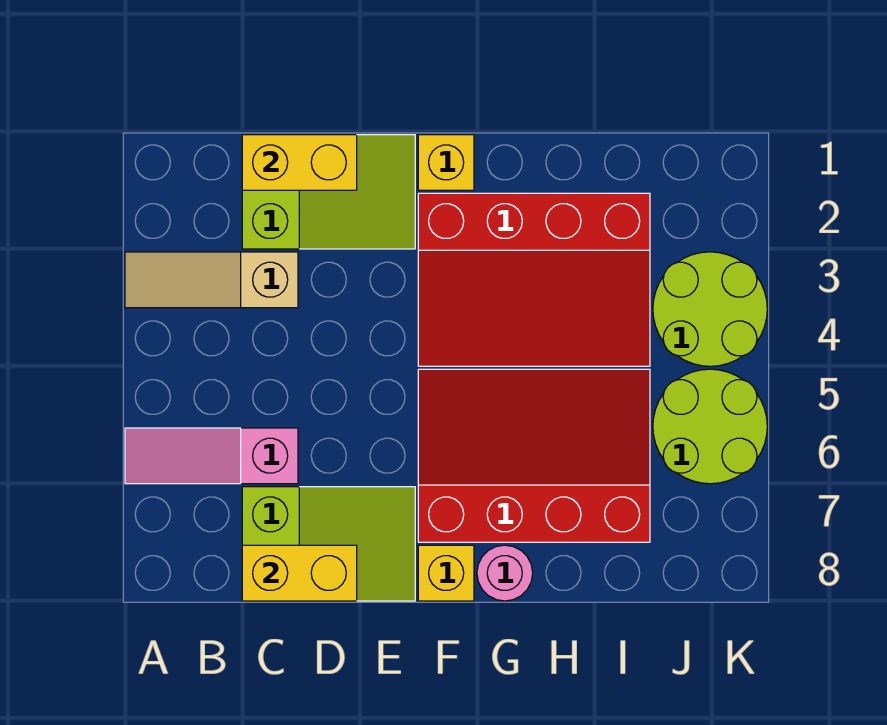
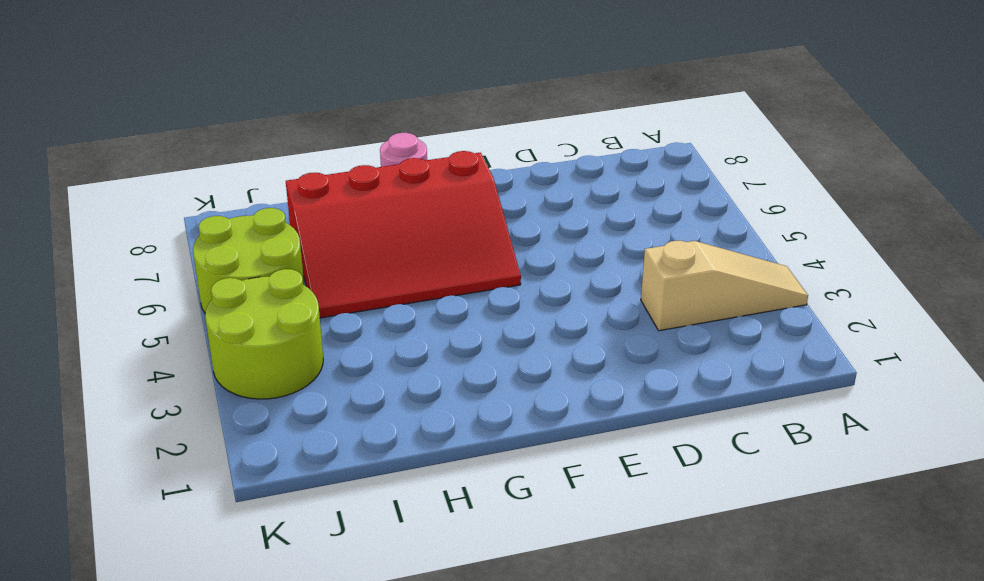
none -> pink 1x3 slope [125,428,298,484]
none -> lime 2x3 slope [242,135,415,249]
none -> lime 2x3 slope [242,487,415,601]

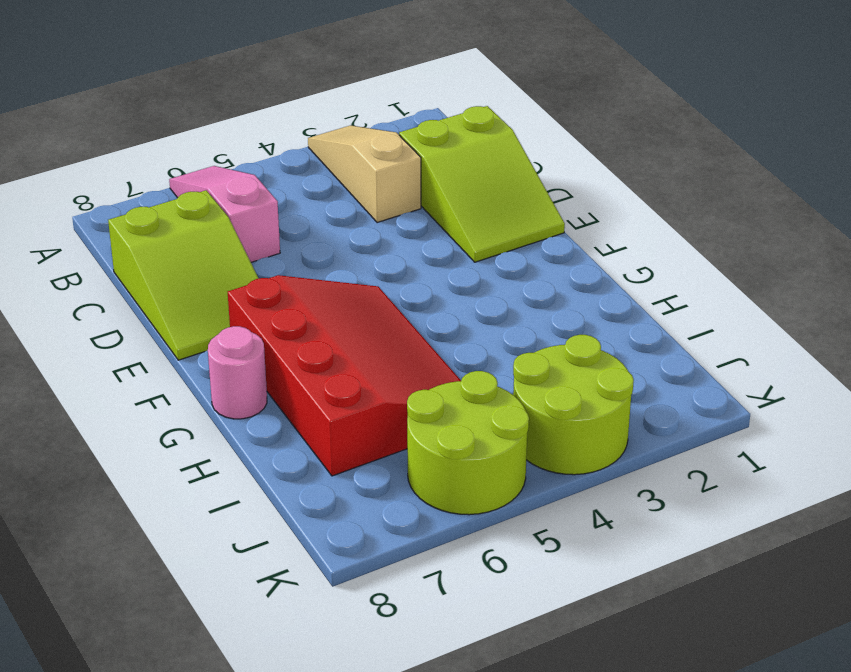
none -> yellow 1x1 brick [418,135,474,190]
none -> red 3x4 slope [418,193,650,366]
none -> yellow 1x1 brick [418,545,474,601]

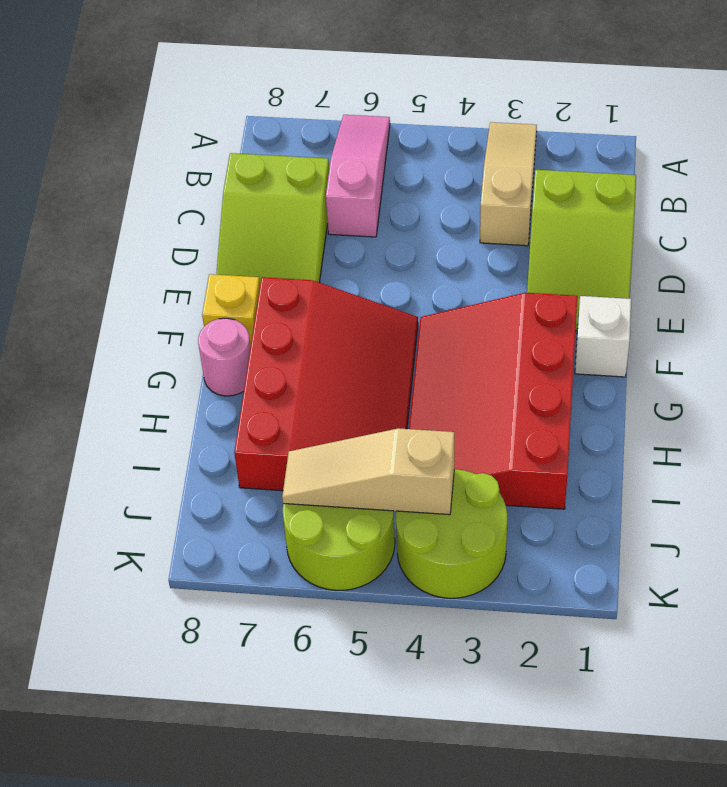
white 1x1 brick [575,296,631,377] -> yellow 1x1 brick [418,135,474,190]
tan 1x3 slope [282,428,454,515] -> none
none -> yellow 1x2 brick [242,135,357,190]
none -> yellow 1x2 brick [242,545,357,601]

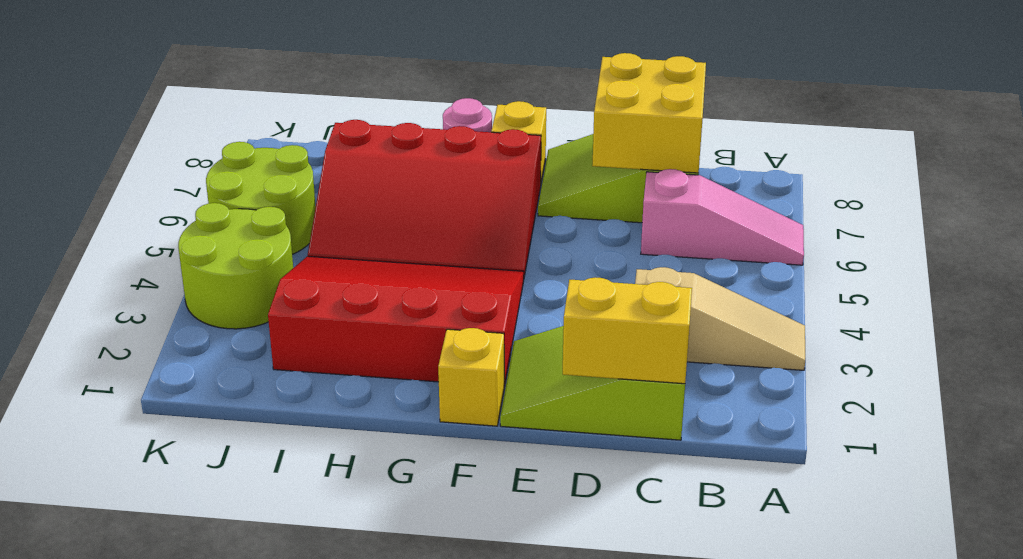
yellow 2x2 brick [592,53,706,173] -> yellow 1x2 brick [242,545,357,601]

